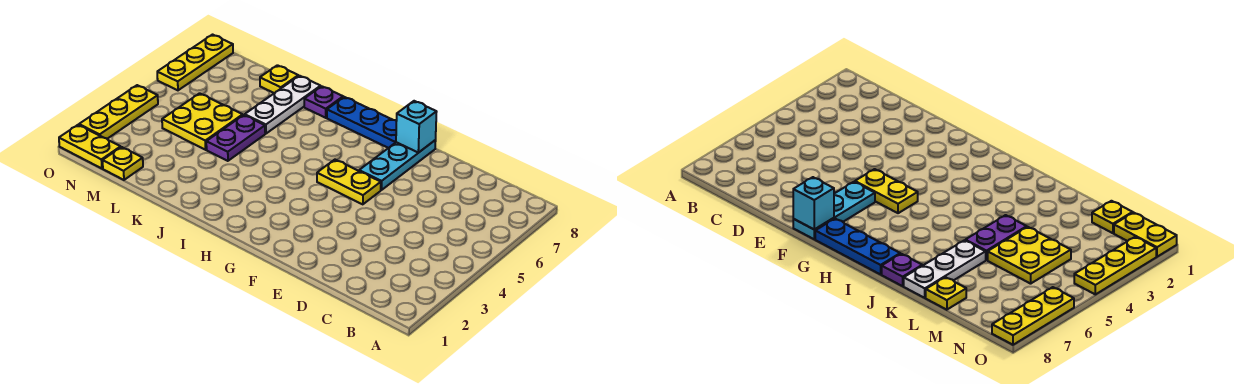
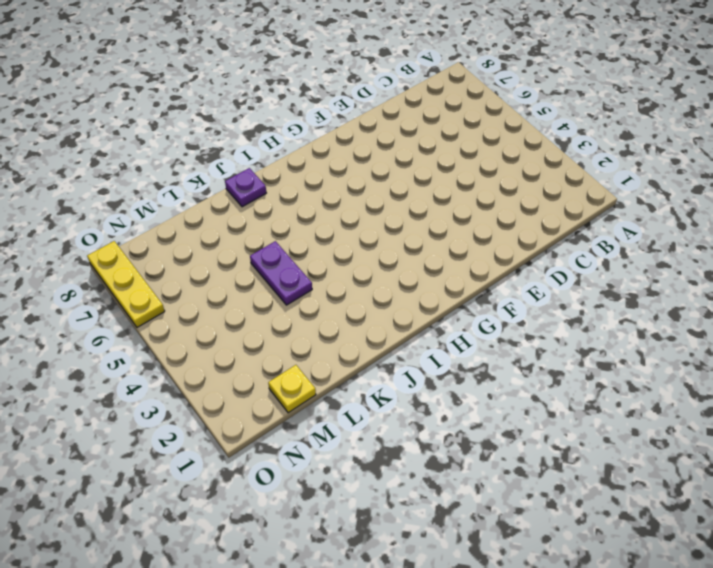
none -> yellow 1x2 plate [317,160,381,204]
none -> cyan 1x3 plate [359,140,436,190]
none -> blue 1x3 plate [327,97,396,148]

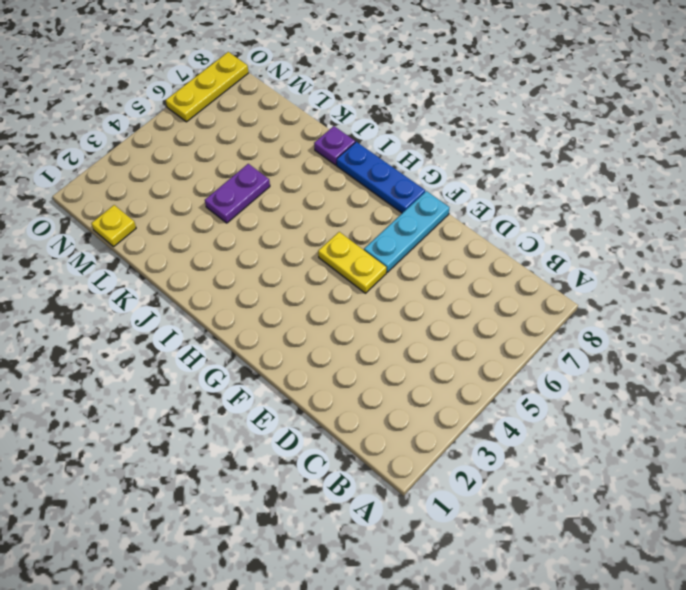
none -> white 1x3 plate [245,76,321,134]
none -> yellow 2x2 plate [162,93,243,150]
none -> yellow 1x1 plate [260,65,298,93]

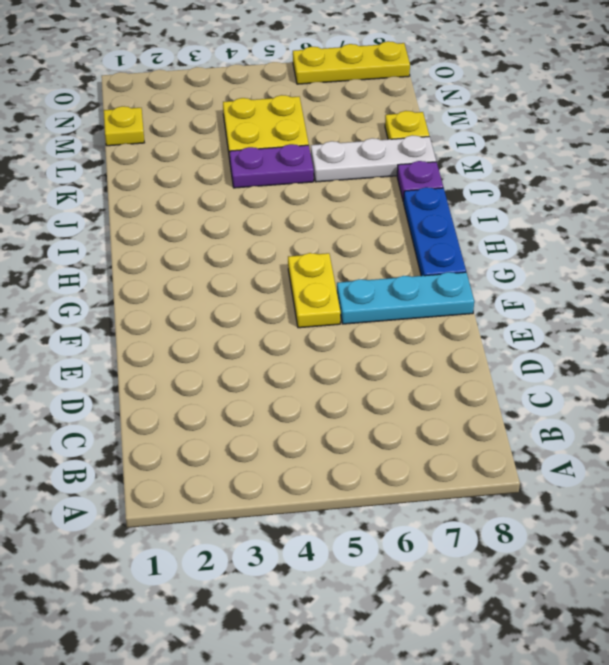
none -> yellow 1x2 plate [59,125,121,169]
none -> yellow 1x3 plate [79,85,158,139]
none -> cyan 1x1 brick [396,101,437,153]

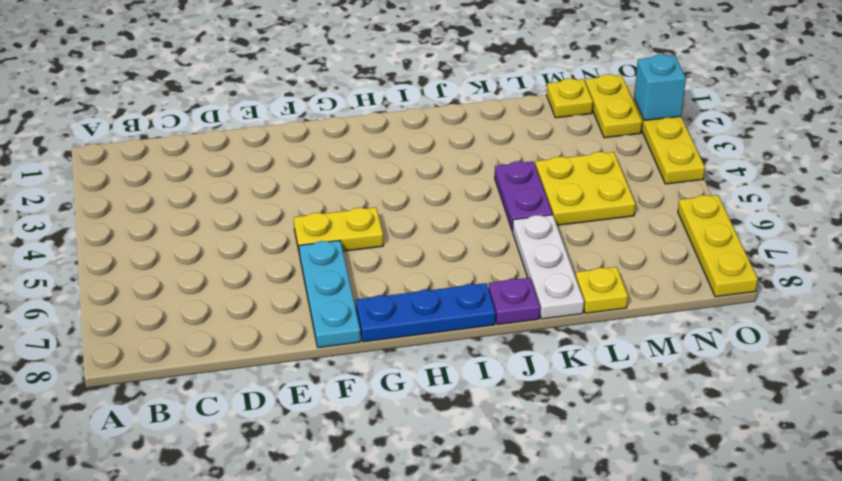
yellow 1x2 plate [585,74,642,138] -> yellow 1x2 plate turned to [59,125,121,169]
cyan 1x1 brick [634,54,686,121] -> cyan 1x1 brick moved to [396,101,437,153]

